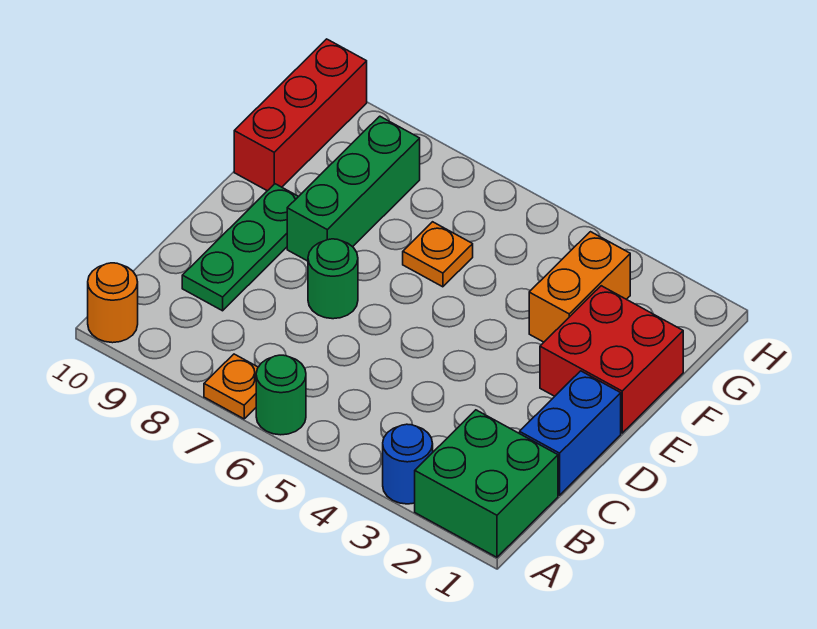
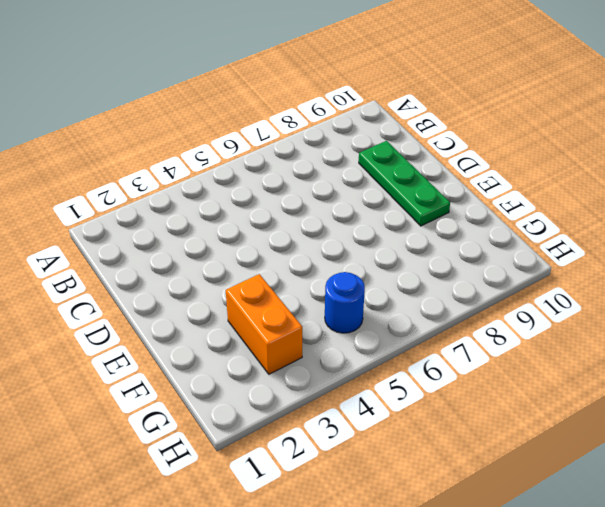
blue 1x1 round brick [325,272,365,333] -> blue 1x1 round brick moved to [383,424,433,504]
none -> green 2x2 brick [415,410,558,557]
none -> green 1x1 round brick [256,355,306,435]
none -> orange 1x1 plate [204,354,258,419]

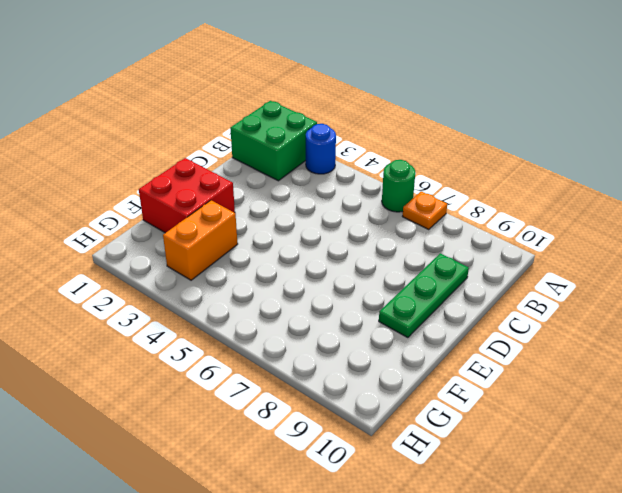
none -> orange 1x1 round brick [88,263,138,343]
none -> blue 1x2 brick [520,371,621,495]
none -> green 1x1 round brick [308,239,358,319]

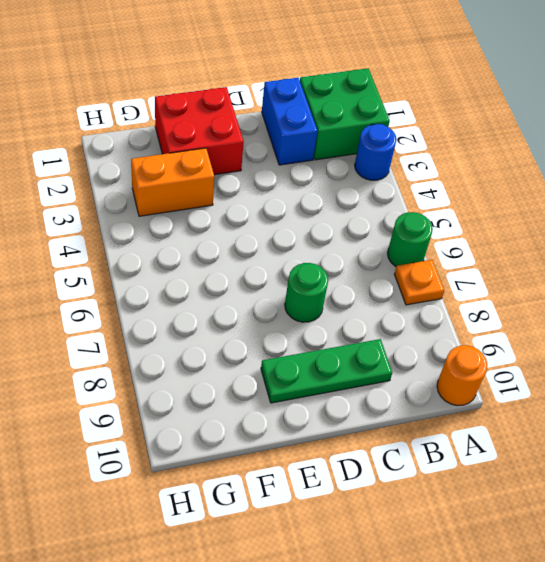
blue 1x2 brick [262,78,318,165] -> blue 1x2 brick turned to [520,371,621,495]
none -> green 1x3 brick [287,116,420,261]
none -> orange 1x1 plate [403,222,473,287]
none -> red 1x3 brick [234,39,367,191]

